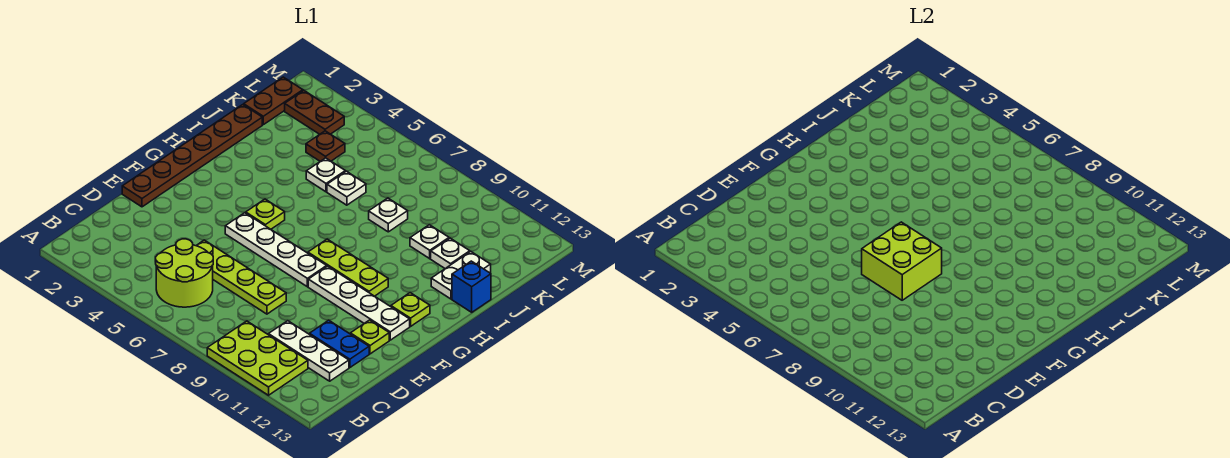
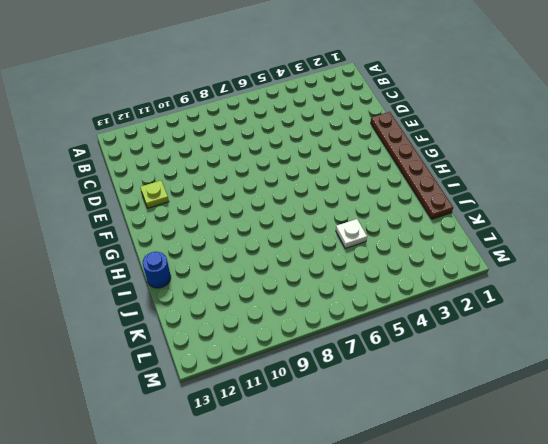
blue 1x1 round brick [143,252,171,288] -> blue 1x1 brick [452,261,491,312]
none -> lime 2x3 plate [207,321,308,395]
none -> lime 2x2 round brick [156,239,213,307]
none -> white 1x3 plate [268,321,349,381]

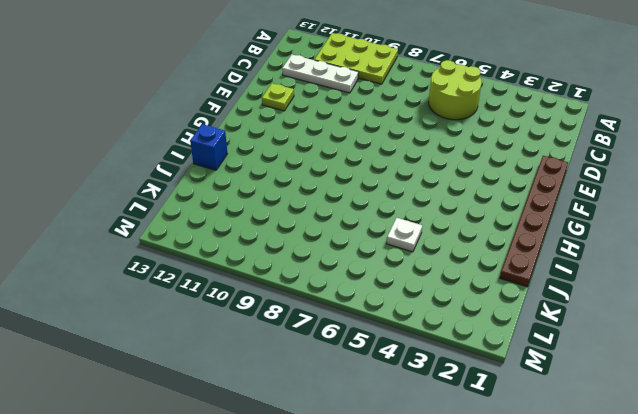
none -> lime 1x4 plate [196,240,286,314]
none -> blue 1x2 plate [309,320,369,368]
none -> white 1x4 plate [225,213,327,287]

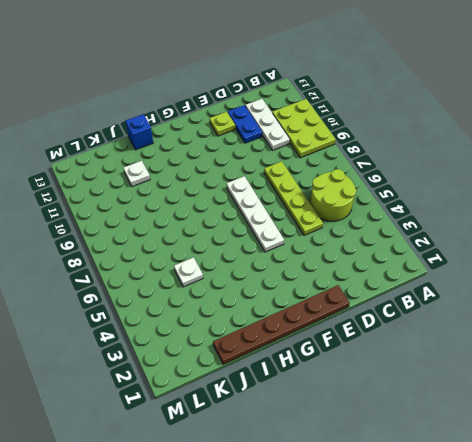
none -> white 1x4 plate [308,266,410,340]
none -> lime 1x1 plate [246,199,285,229]
none -> lime 1x3 plate [308,239,388,296]

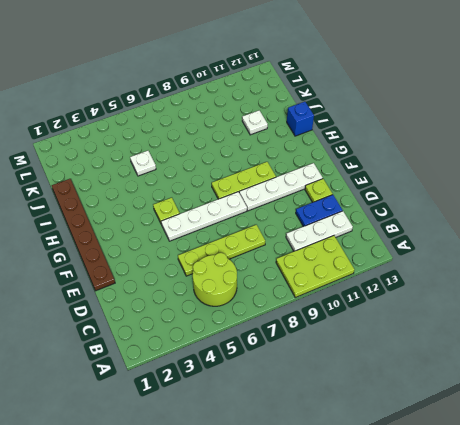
none -> lime 1x1 plate [391,293,430,326]
none -> white 1x2 plate [431,251,491,299]
none -> white 1x1 plate [327,171,366,205]

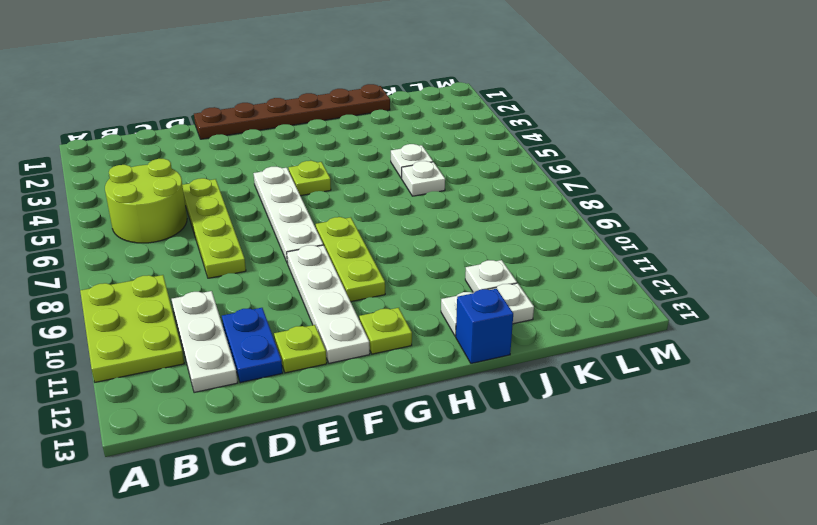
none -> white 1x1 plate [369,198,408,232]
none -> white 1x1 plate [410,225,449,259]
none -> brown 1x2 plate [244,77,303,125]

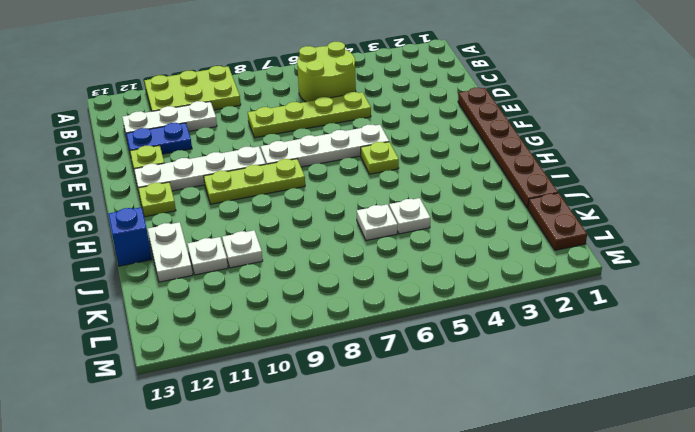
none -> white 1x1 plate [369,198,408,232]
none -> brown 1x1 plate [306,131,345,161]
none -> brown 1x2 plate [285,91,344,134]

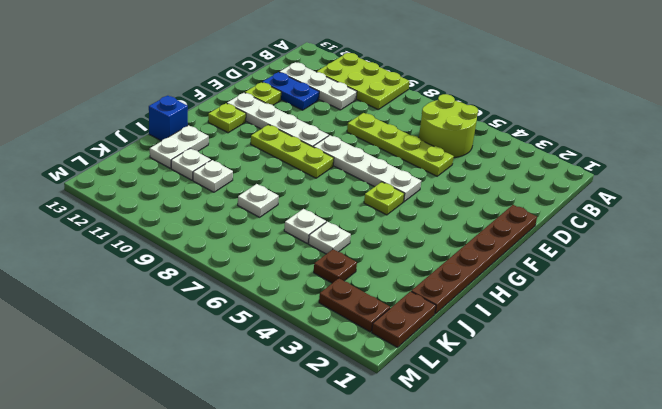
none -> lime 2x2 brick [862,222,942,300]

